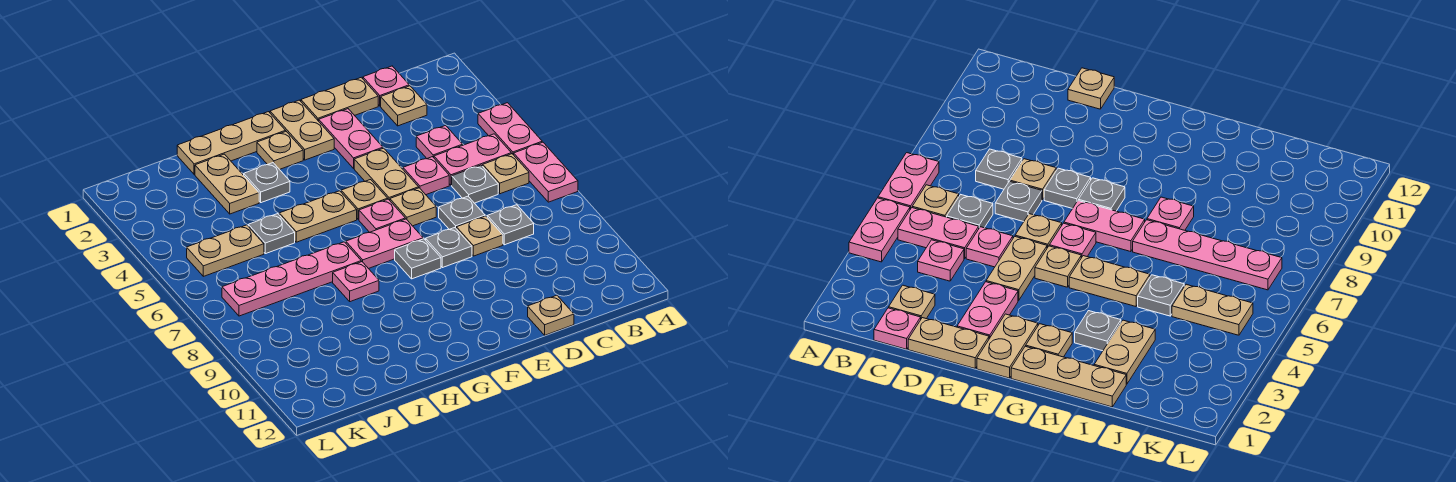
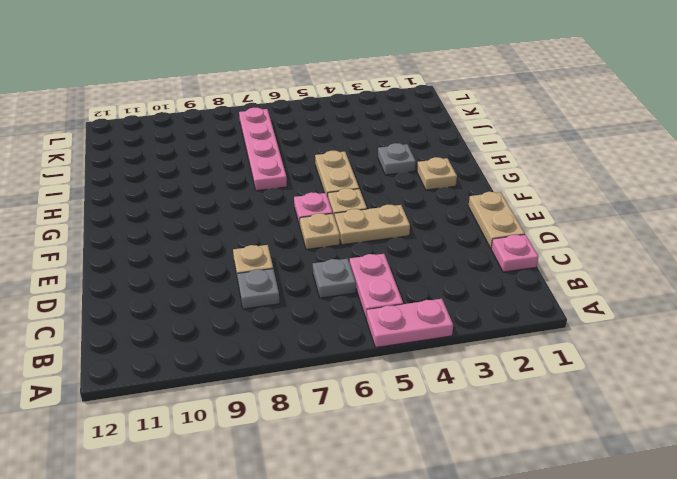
none -> pink 1x2 plate [514,142,578,202]
none -> tan 1x1 plate [483,154,529,194]
none -> tan 1x1 plate [381,86,427,126]
none -> pink 1x1 plate [416,126,463,158]

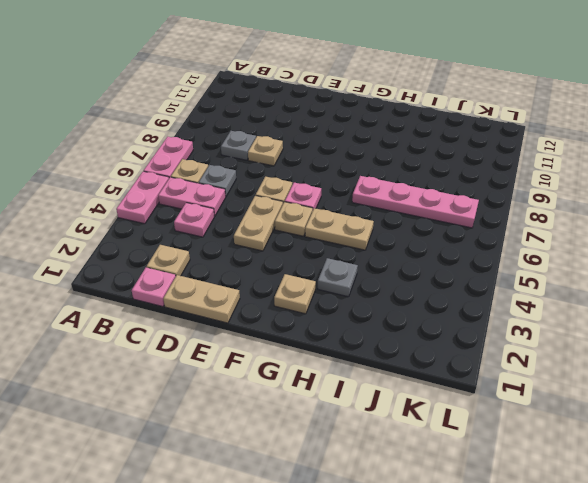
none -> pink 1x1 plate [403,157,449,195]
none -> grey 1x1 plate [439,196,485,229]
none -> tan 1x1 plate [528,295,574,335]
none -> pink 1x2 plate [319,109,383,168]

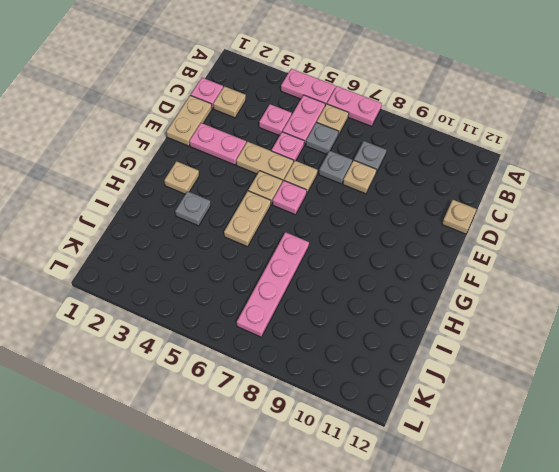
none -> grey 1x1 plate [426,228,472,268]
none -> tan 1x2 plate [270,100,334,160]
none -> pink 1x2 plate [346,219,423,269]
none -> grey 1x1 plate [395,239,441,279]

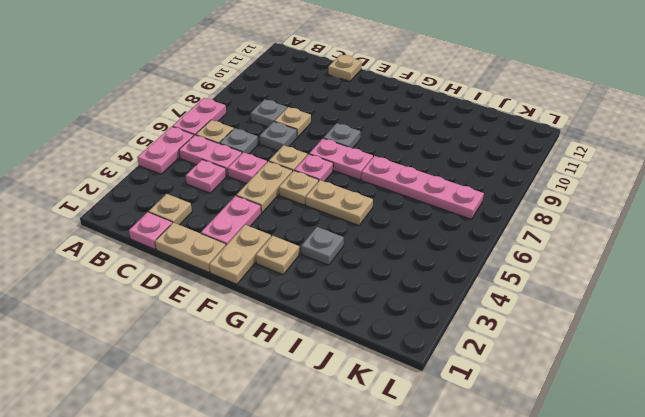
none -> grey 1x1 plate [426,228,472,268]
none -> tan 1x3 plate [177,112,286,174]
none -> pink 1x1 plate [333,262,379,302]
none -> tan 1x2 plate [195,154,259,214]

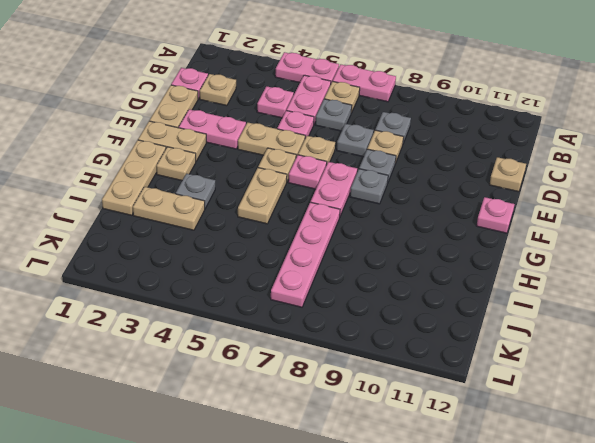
pink 1x1 plate [477,197,515,233] -> pink 1x1 plate moved to [333,262,379,302]
none -> grey 1x1 plate [248,214,295,254]
none -> tan 1x2 plate [187,225,264,276]

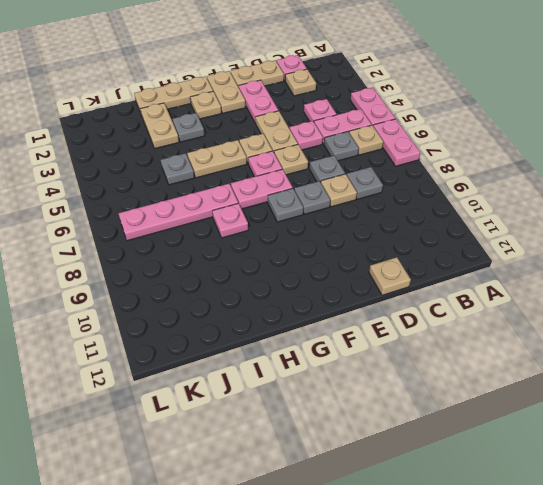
none -> tan 1x2 plate [187,225,264,276]

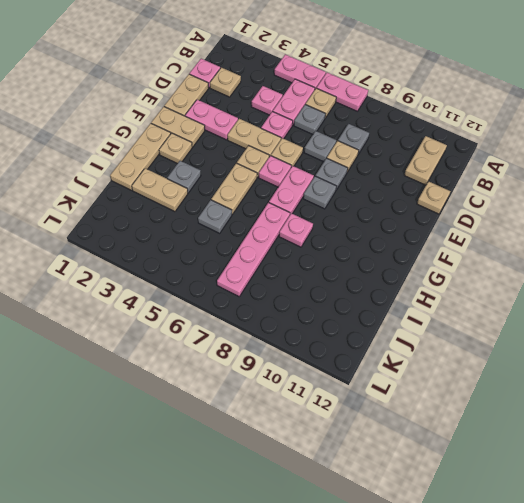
tan 1x2 plate [404,136,447,185] -> tan 1x2 plate moved to [187,225,264,276]

